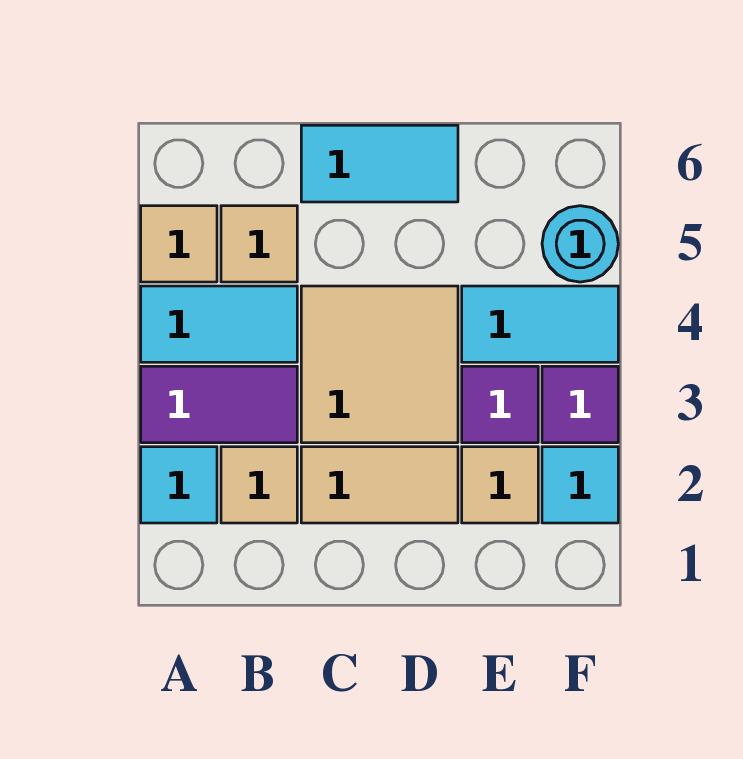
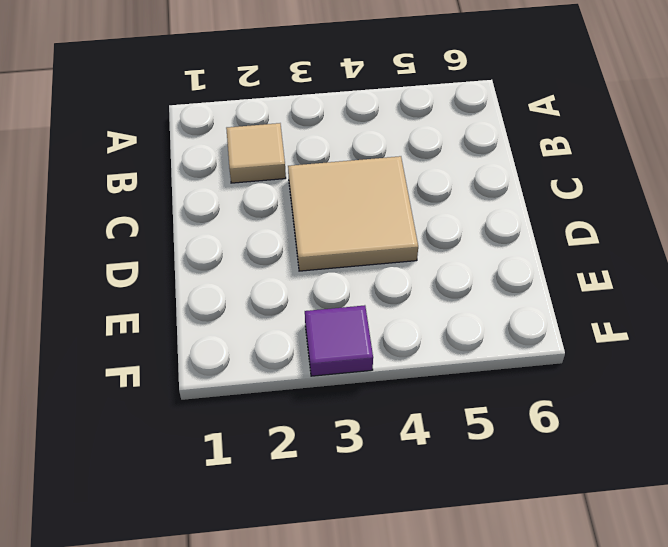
none -> cyan 1x1 tile [141,447,217,523]
none -> purple 1x2 tile [141,366,297,443]
none -> cyan 1x2 tile [141,286,297,362]

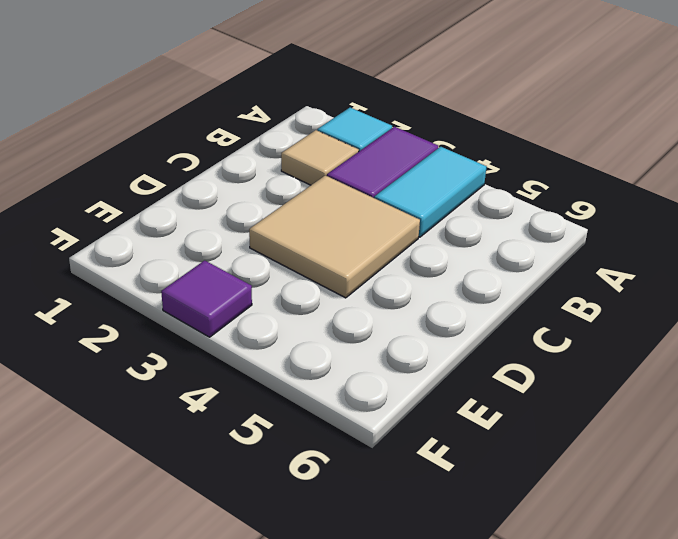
none -> tan 1x1 tile [141,206,217,282]
none -> tan 1x1 tile [221,206,297,282]
none -> tan 1x2 tile [301,447,458,523]

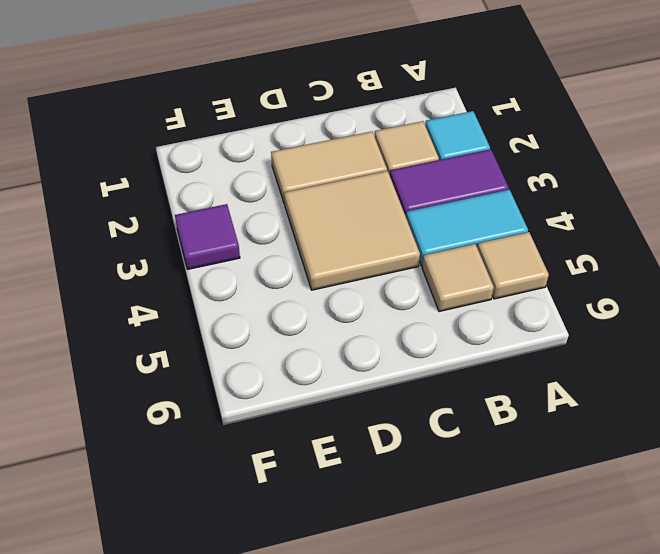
none -> cyan 1x2 tile [301,125,458,202]
none -> tan 1x1 tile [462,447,538,523]
none -> purple 1x1 tile [462,366,538,443]

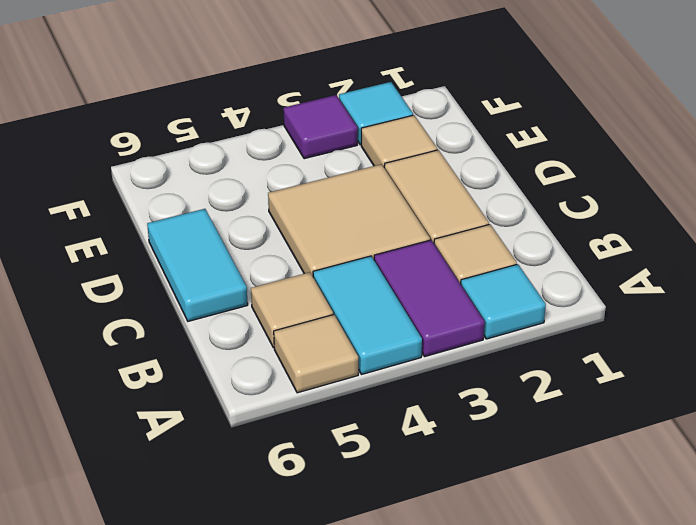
none -> purple 1x1 tile [462,366,538,443]
none -> cyan 1x2 tile [462,286,618,362]
none -> cyan 1x1 round brick [542,206,618,282]

